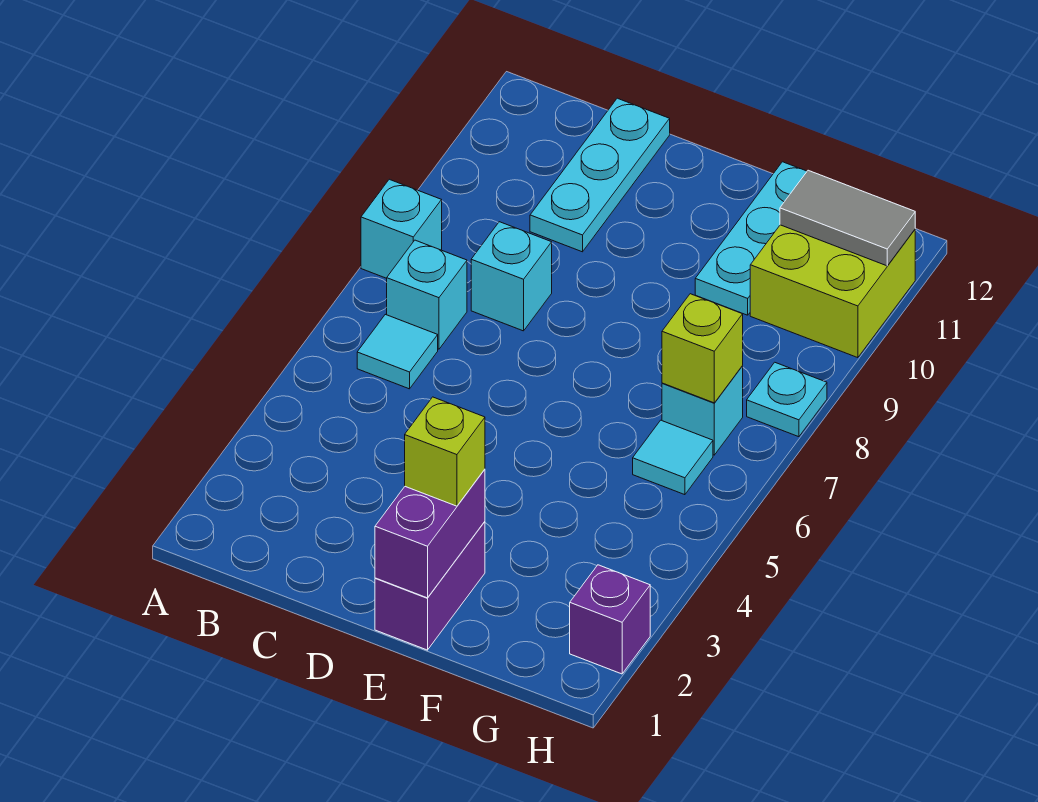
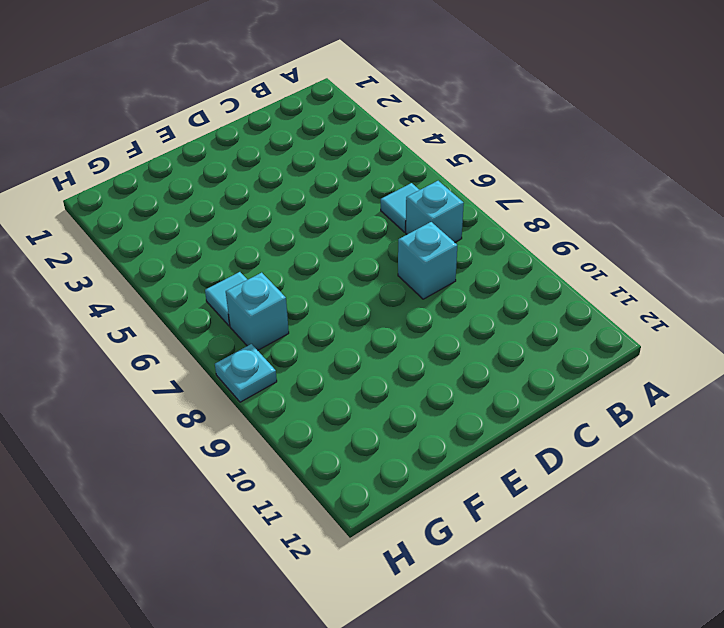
none -> cyan 1x1 brick [361,179,442,278]
none -> cyan 1x3 plate [530,98,670,252]
none -> purple 1x2 brick [375,522,485,650]

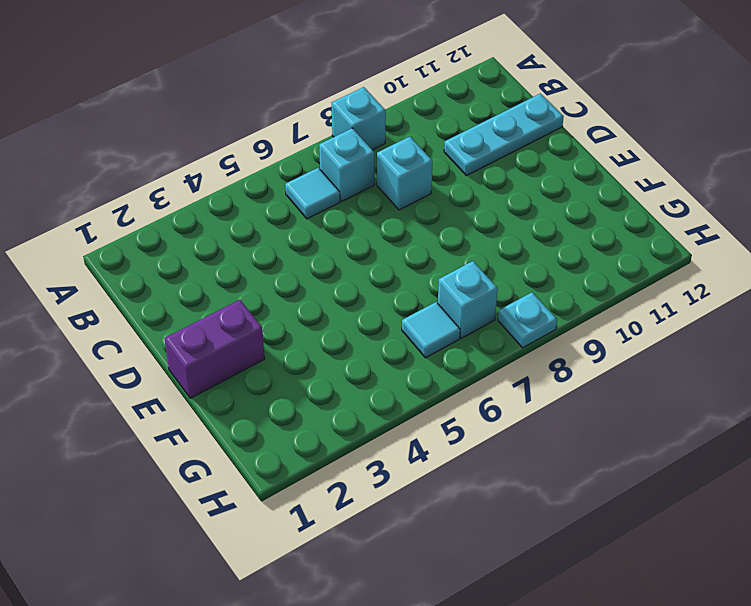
none -> cyan 1x3 plate [695,162,807,315]
none -> lime 2x2 brick [750,225,915,358]
none -> purple 1x1 brick [570,565,650,674]

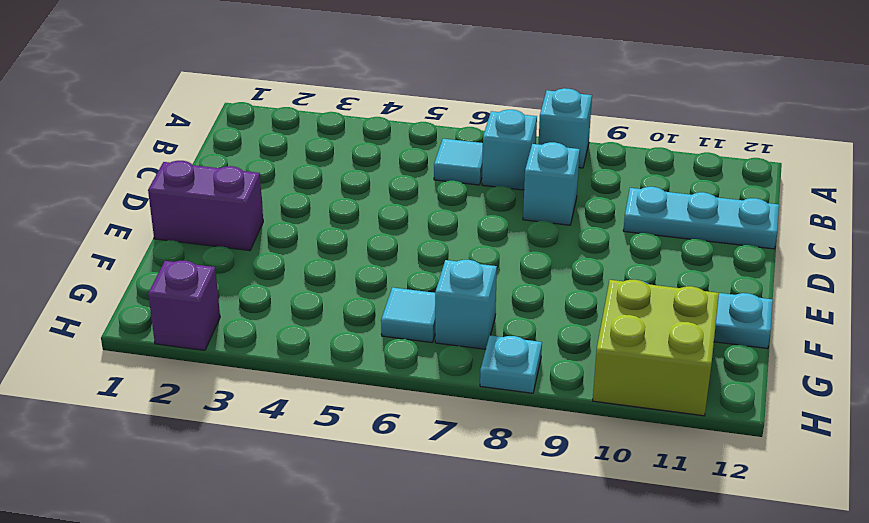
none -> purple 1x2 brick [375,470,485,598]
none -> lime 1x1 brick [662,294,743,403]
none -> grey 1x2 tile [780,170,915,266]

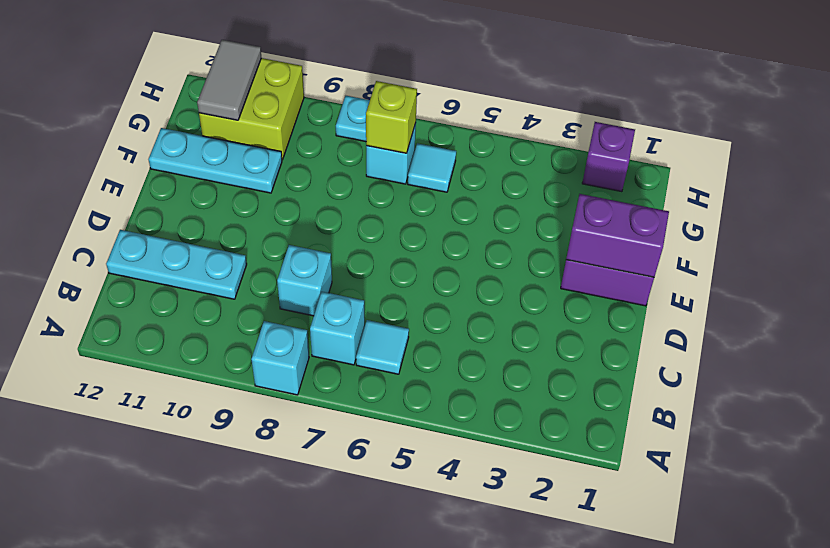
none -> lime 1x1 brick [405,397,485,506]

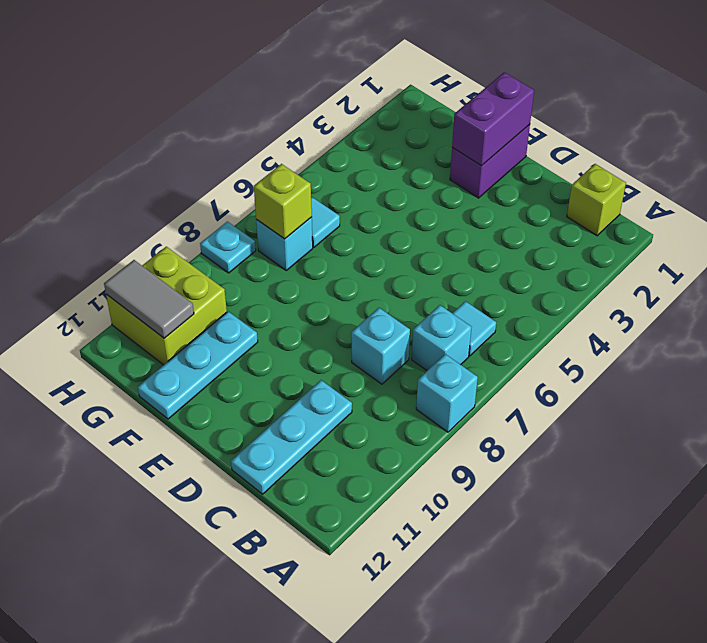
lime 1x1 brick [567,164,626,236] -> lime 1x1 brick moved to [405,397,485,506]
none -> purple 1x1 brick [570,565,650,674]

